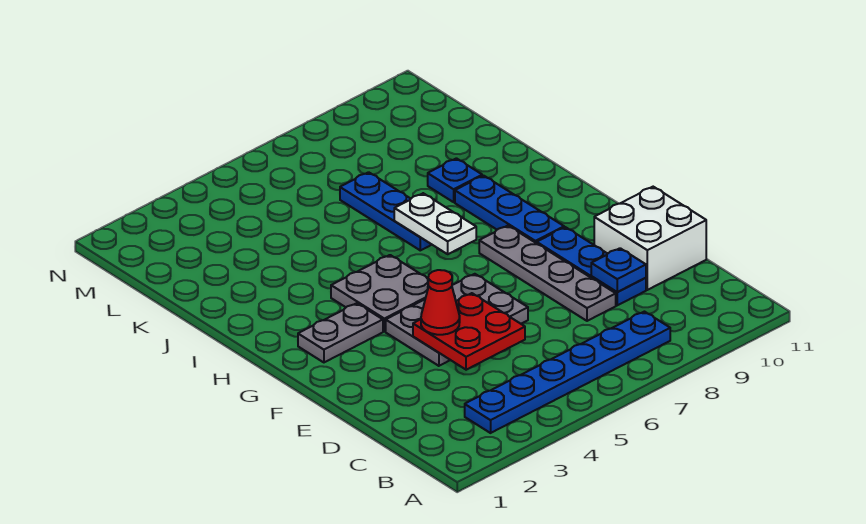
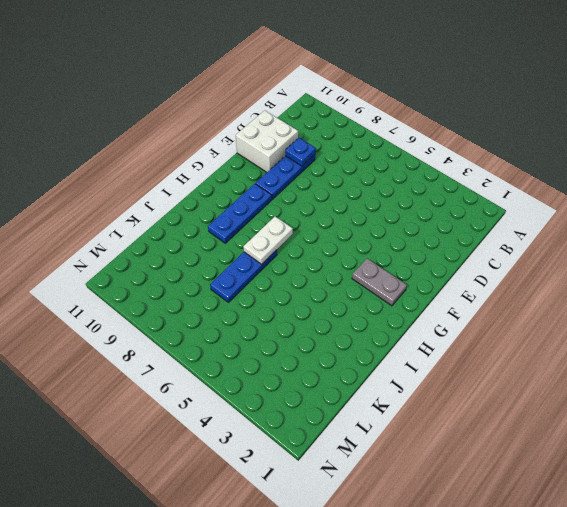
none -> blue 1x6 plate [465,312,670,433]
none -> grey 1x4 plate [479,226,616,321]
none -> grey 2x3 plate [386,274,528,366]

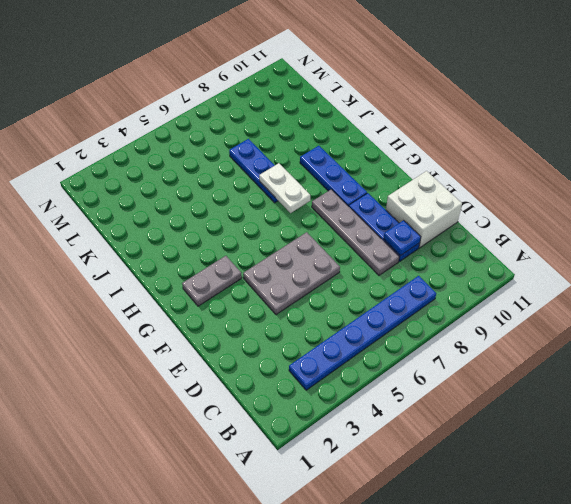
none -> grey 2x2 plate [331,255,429,331]
none -> blue 1x1 plate [428,158,482,202]
none -> red 2x2 plate [413,293,525,370]

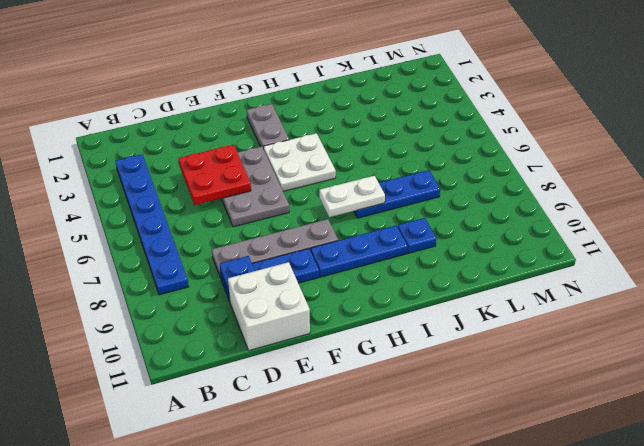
white 2x2 plate [264,133,336,191] -> grey 2x2 plate [331,255,429,331]
none -> red 1x1 cone [421,270,460,335]

